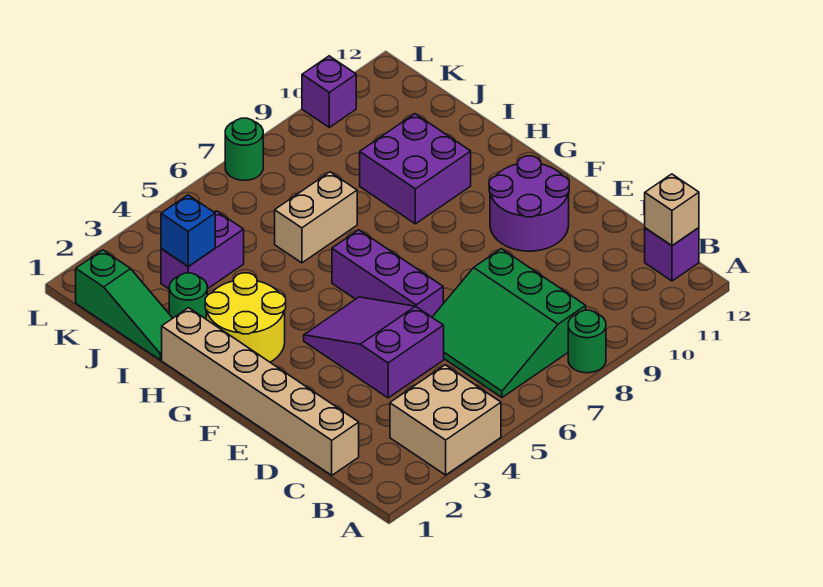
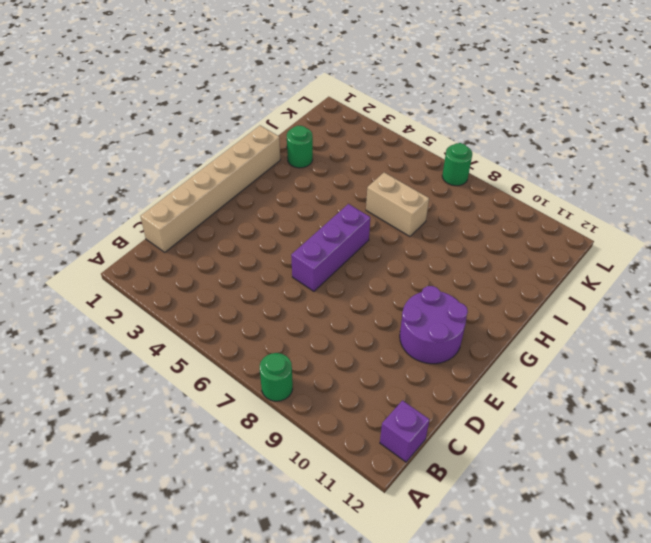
none -> tan 2x2 brick [390,365,501,475]
none -> green 3x3 slope [432,249,586,397]
none -> purple 2x3 slope [304,297,444,398]

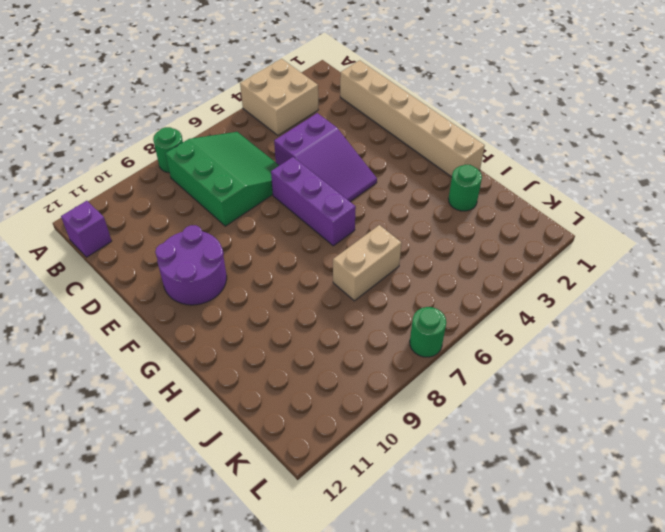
none -> yellow 2x2 round brick [205,273,286,362]
none -> purple 2x2 brick [360,114,471,224]
none -> green 1x3 slope [76,250,173,360]

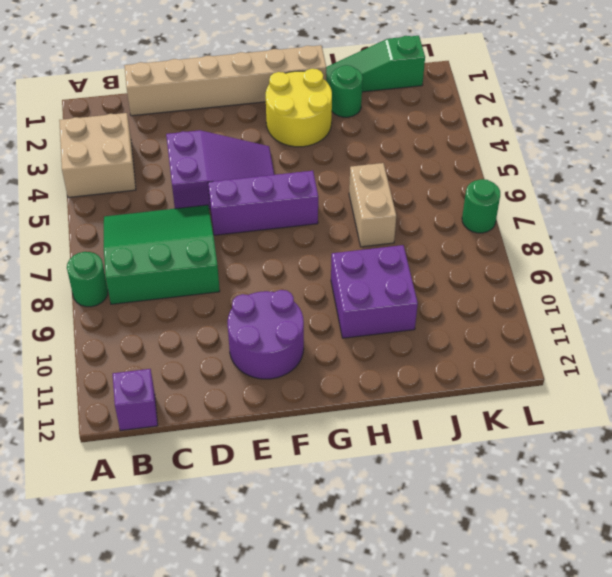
none -> purple 1x2 brick [161,211,244,289]
none -> purple 1x1 brick [302,56,356,127]
none -> tan 1x1 brick [645,174,699,246]

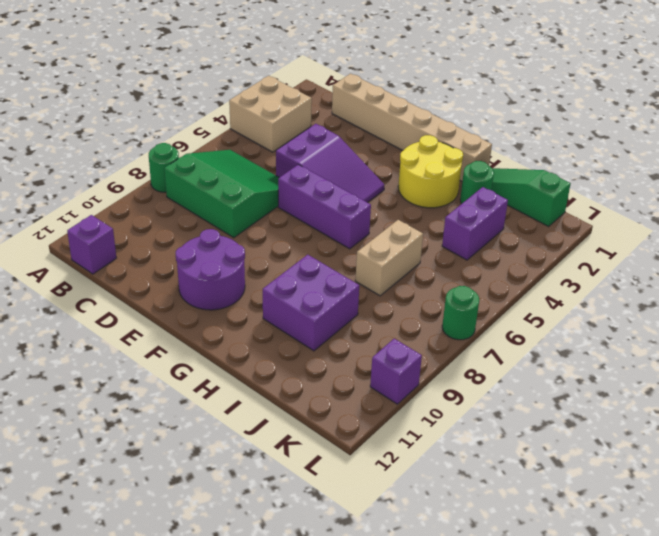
none -> tan 1x1 brick [645,174,699,246]
none -> blue 1x1 brick [161,195,215,267]

